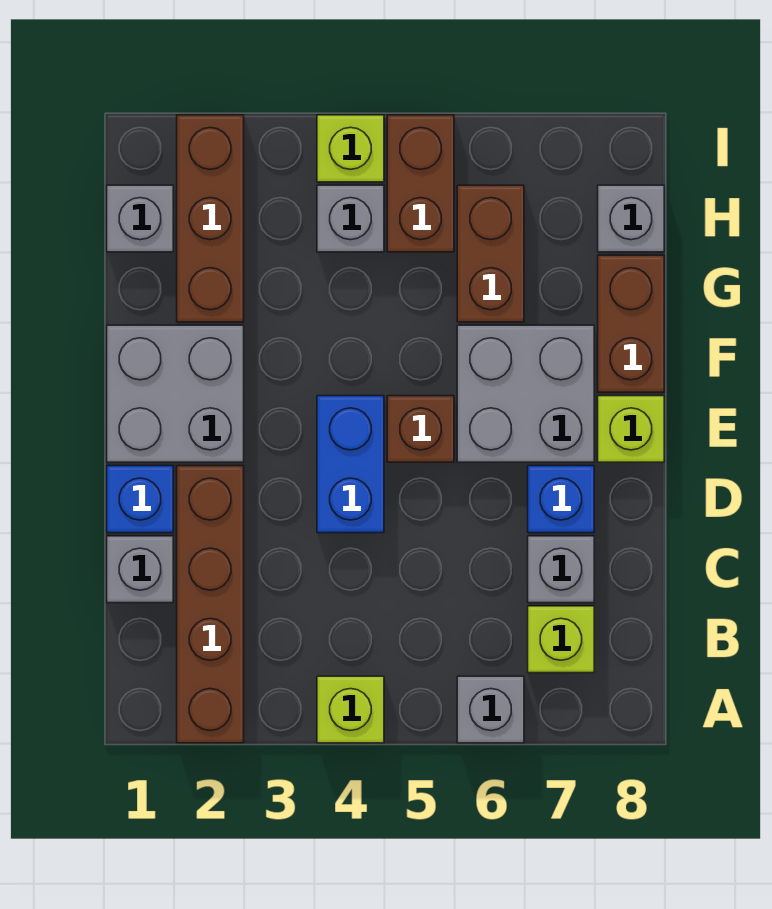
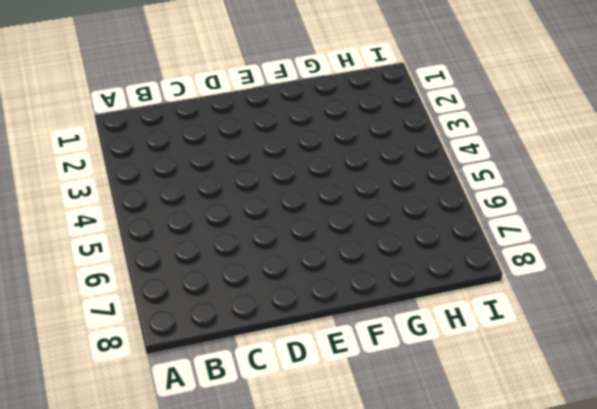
none -> brown 1x4 brick [177,466,244,743]
none -> lime 1x1 brick [317,676,384,743]
none -> grey 1x1 brick [457,676,524,743]

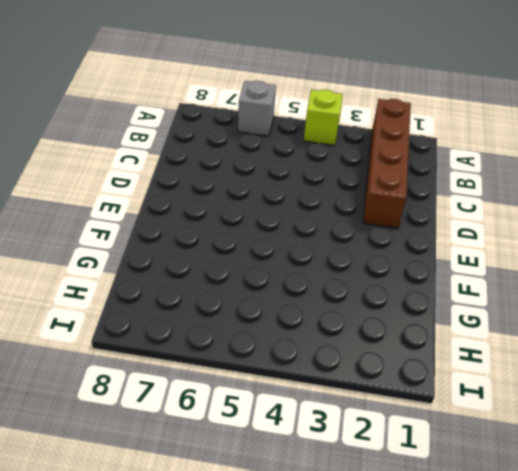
none -> lime 1x1 brick [528,606,594,673]
none -> grey 1x1 brick [107,536,173,603]
none -> grey 1x1 brick [528,536,594,603]

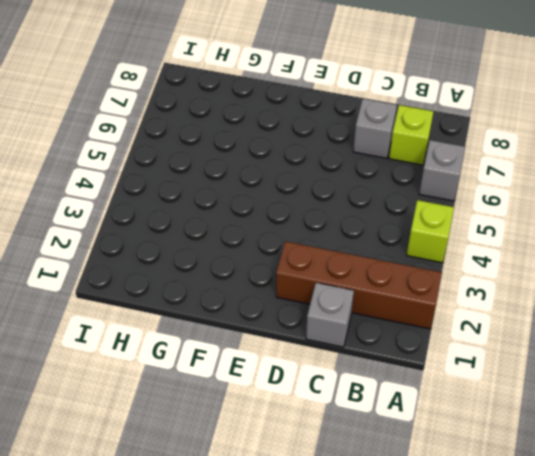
none -> blue 1x1 brick [107,466,173,533]
none -> blue 1x2 brick [317,396,384,533]
none -> blue 1x1 brick [528,466,594,533]

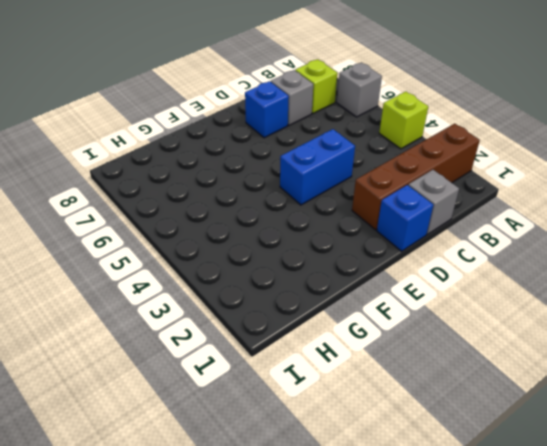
none -> grey 2x2 brick [107,325,244,462]
none -> brown 1x1 brick [387,396,454,462]
none -> grey 2x2 brick [457,325,594,462]

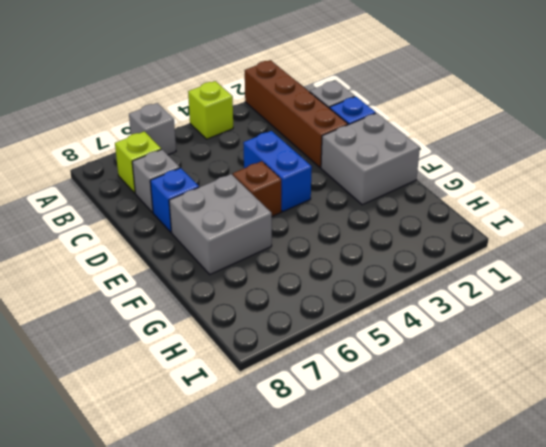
none -> lime 1x1 brick [598,396,664,462]
none -> brown 1x2 brick [598,255,664,392]
none -> brown 1x3 brick [177,115,244,322]

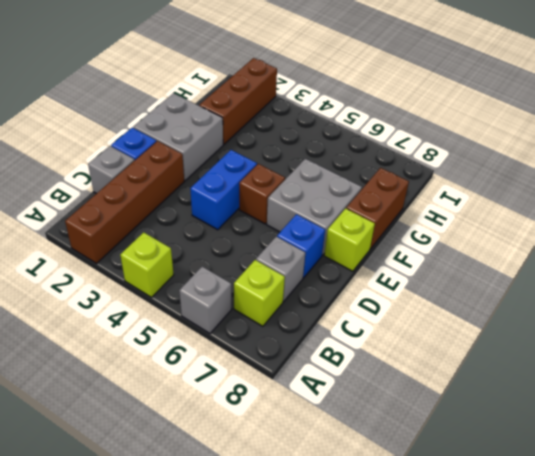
none -> brown 1x2 brick [457,185,524,322]
none -> grey 1x1 brick [107,185,173,252]
none -> grey 1x1 brick [317,185,384,252]

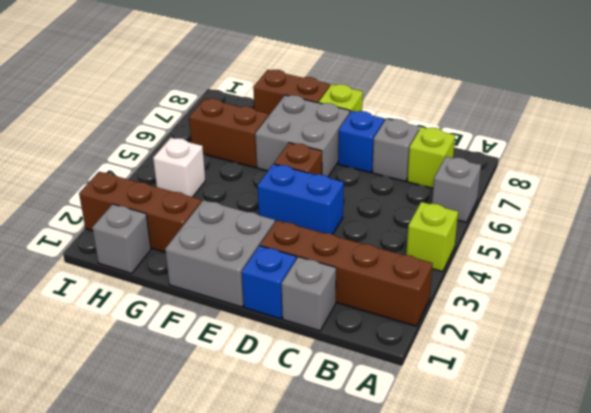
white 1x1 brick [153,138,205,197] -> grey 1x1 brick [317,185,384,252]
none -> brown 1x2 brick [387,115,454,252]
none -> grey 1x1 brick [598,185,664,252]
none -> lime 1x1 brick [317,115,384,182]

